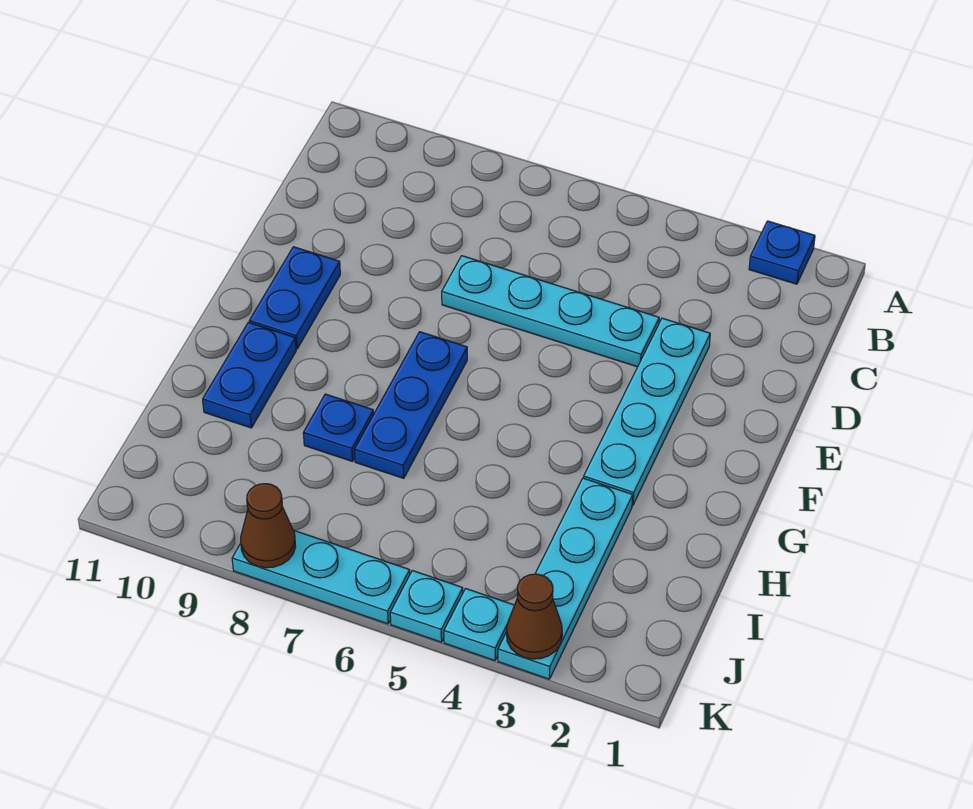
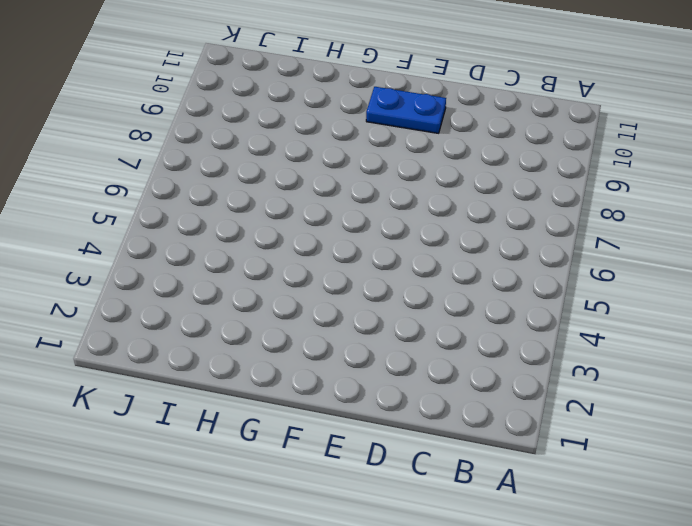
none -> blue 1x1 plate [749,221,815,284]
none -> cyan 1x4 plate [584,318,710,505]
none -> cyan 1x4 plate [442,256,659,367]

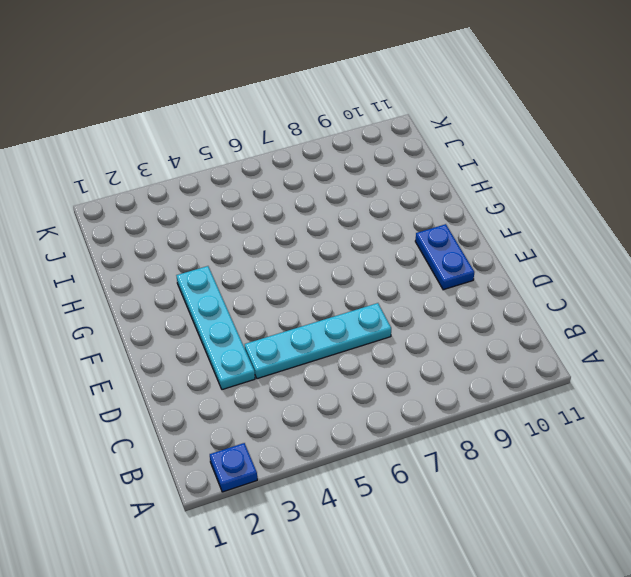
none -> blue 1x3 plate [354,332,467,478]
none -> blue 1x2 plate [203,322,296,428]
none -> cyan 1x4 plate [498,478,633,679]

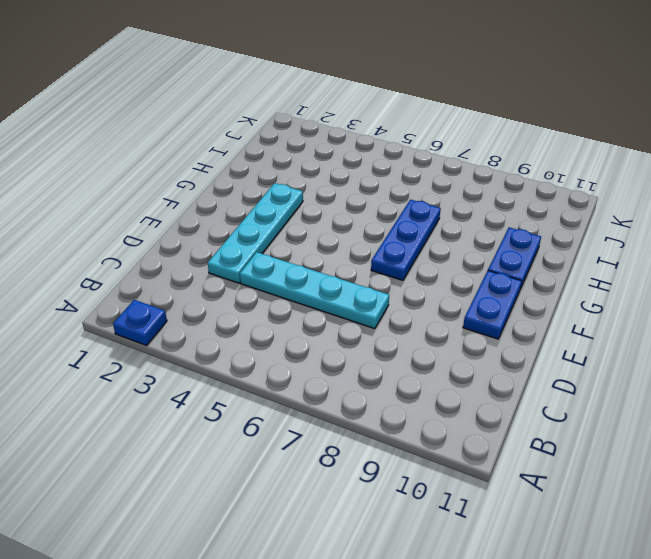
none -> cyan 1x4 plate [498,478,633,679]
none -> blue 1x1 plate [303,394,374,461]
none -> cyan 1x1 plate [444,589,515,661]

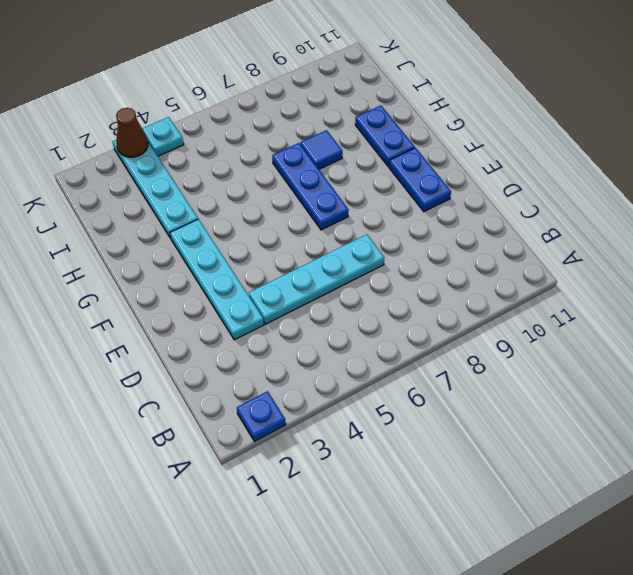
blue 1x1 tile [300,130,343,169] -> blue 1x1 plate [303,394,374,461]
none -> cyan 1x1 plate [390,571,463,642]
none -> cyan 1x3 plate [232,530,410,624]
none -> brown 1x1 cone [241,484,296,568]

